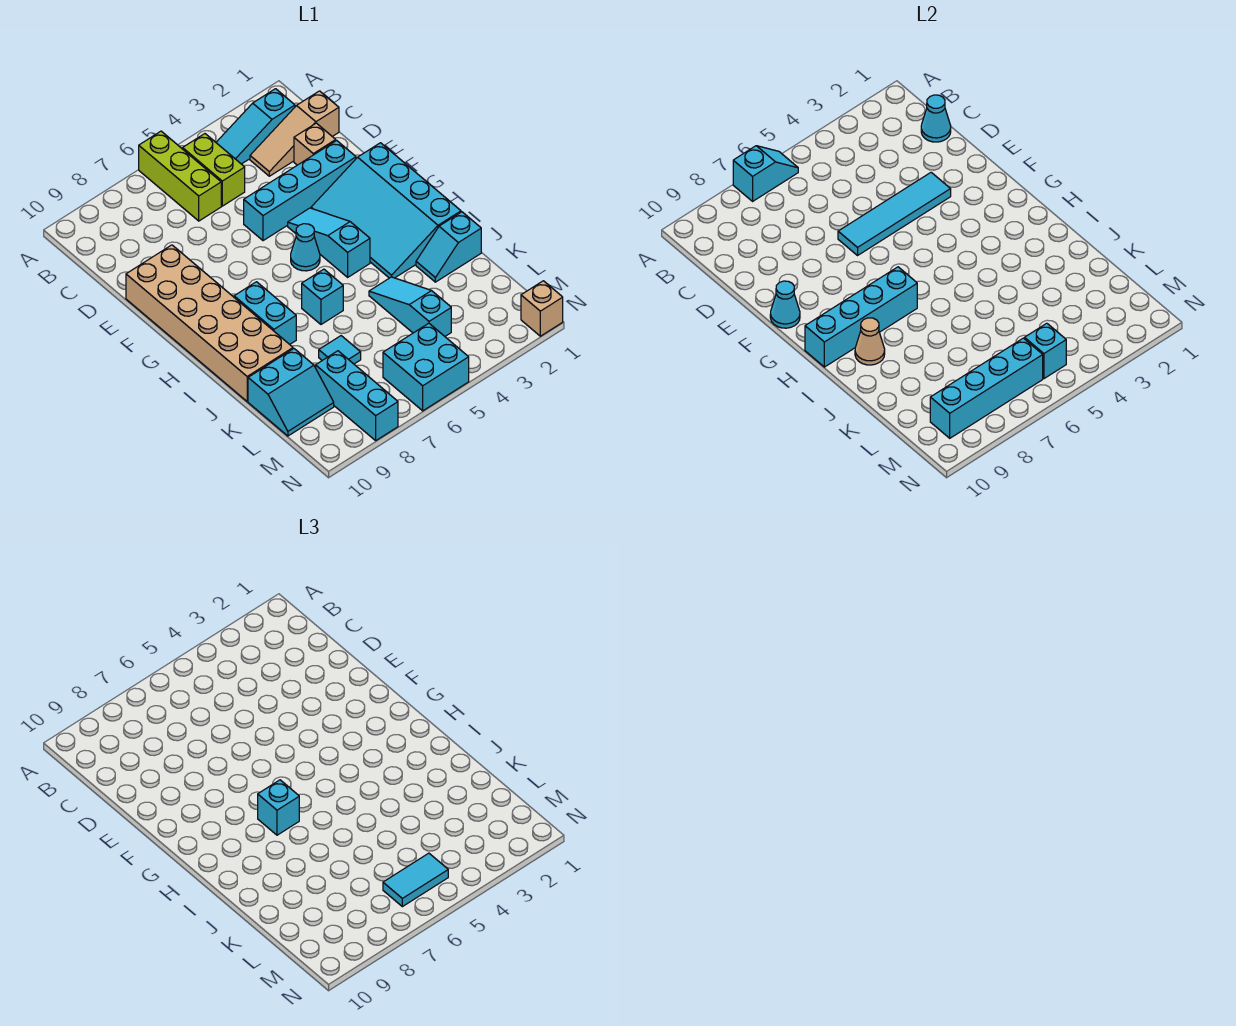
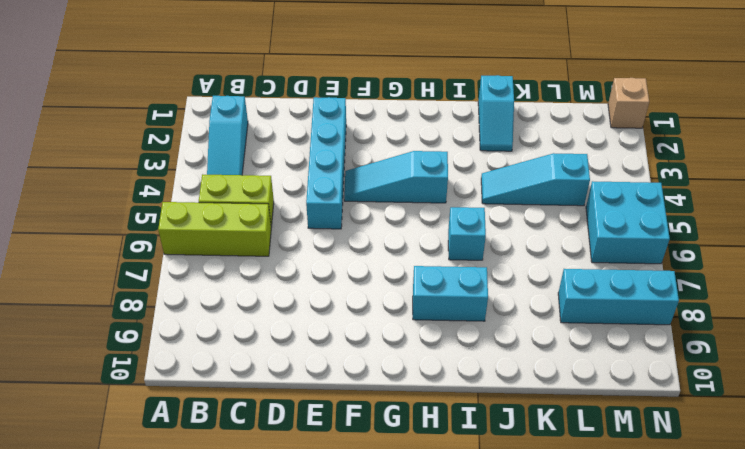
none -> tan 1x3 slope [250,91,339,176]
none -> tan 1x1 brick [294,123,336,165]
none -> tan 2x6 brick [126,245,293,401]

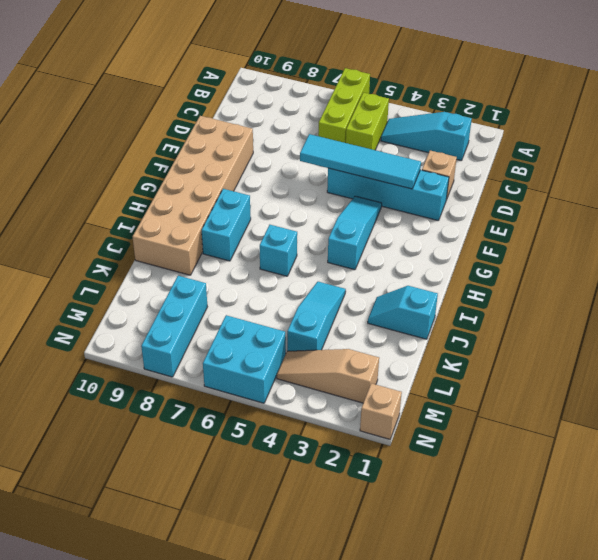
tan 1x3 slope [277,349,379,403] -> tan 1x3 slope moved to [250,91,339,176]
none -> cyan 3x4 slope [311,143,461,278]
none -> cyan 1x1 cone [291,224,320,271]
none -> cyan 1x1 tile [319,336,361,364]

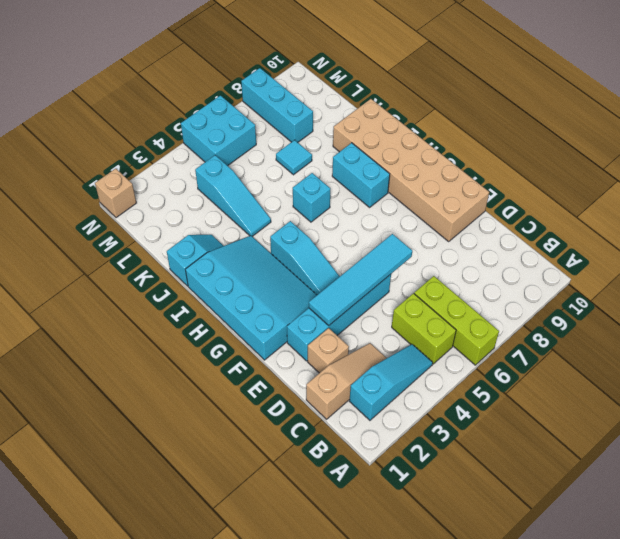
none -> cyan 1x1 cone [291,224,320,271]
none -> cyan 2x2 slope [248,349,334,436]
none -> cyan 1x2 slope [733,146,798,201]

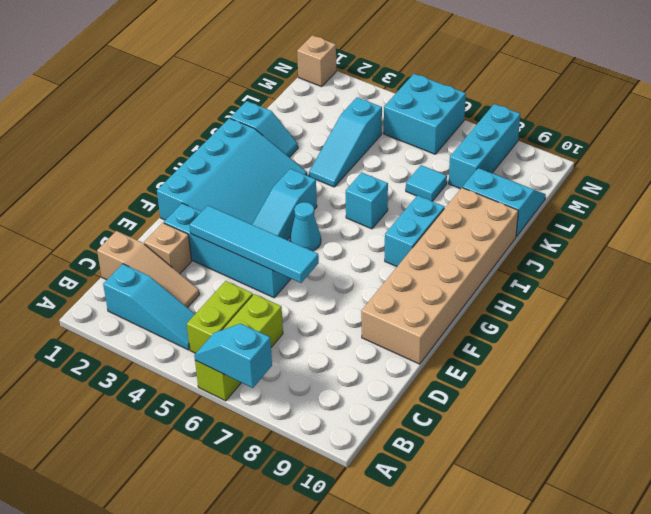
none -> cyan 1x1 cone [921,95,951,142]
none -> cyan 1x1 cone [770,281,800,328]
none -> cyan 1x4 brick [805,267,917,367]

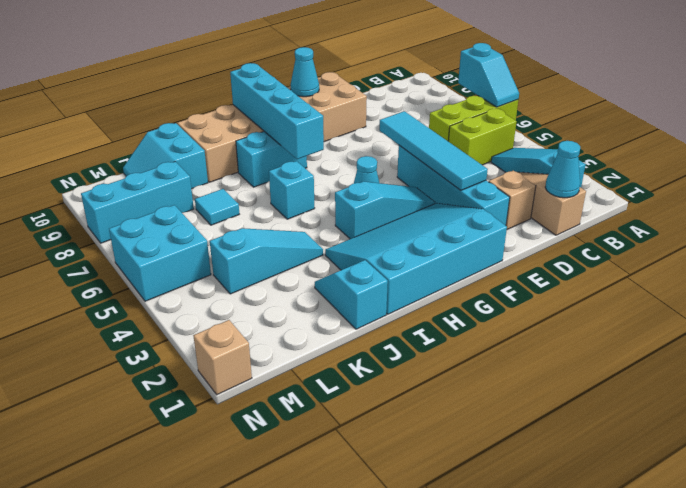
none -> tan 1x1 cone [855,318,885,365]
none -> cyan 1x1 brick [1025,323,1066,379]
none -> cyan 1x4 brick [930,338,1043,438]

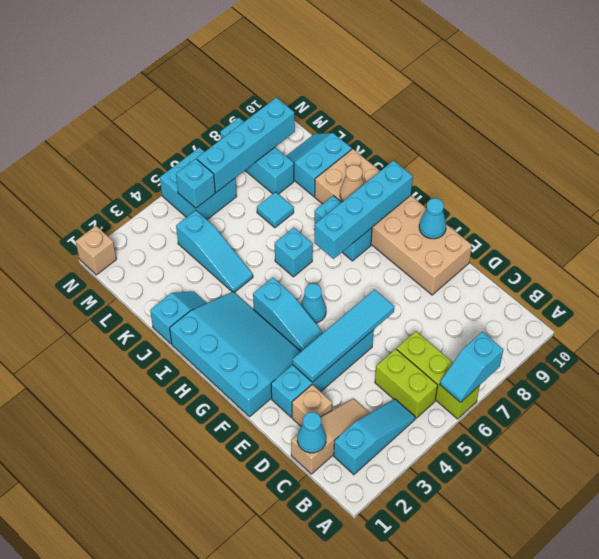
none -> cyan 1x1 brick [258,780,299,835]
none -> cyan 1x2 tile [383,853,448,907]

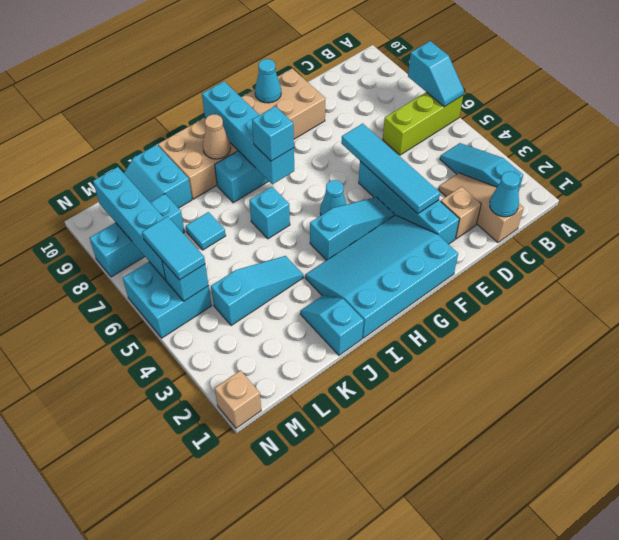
none -> lime 1x2 brick [183,134,245,206]

